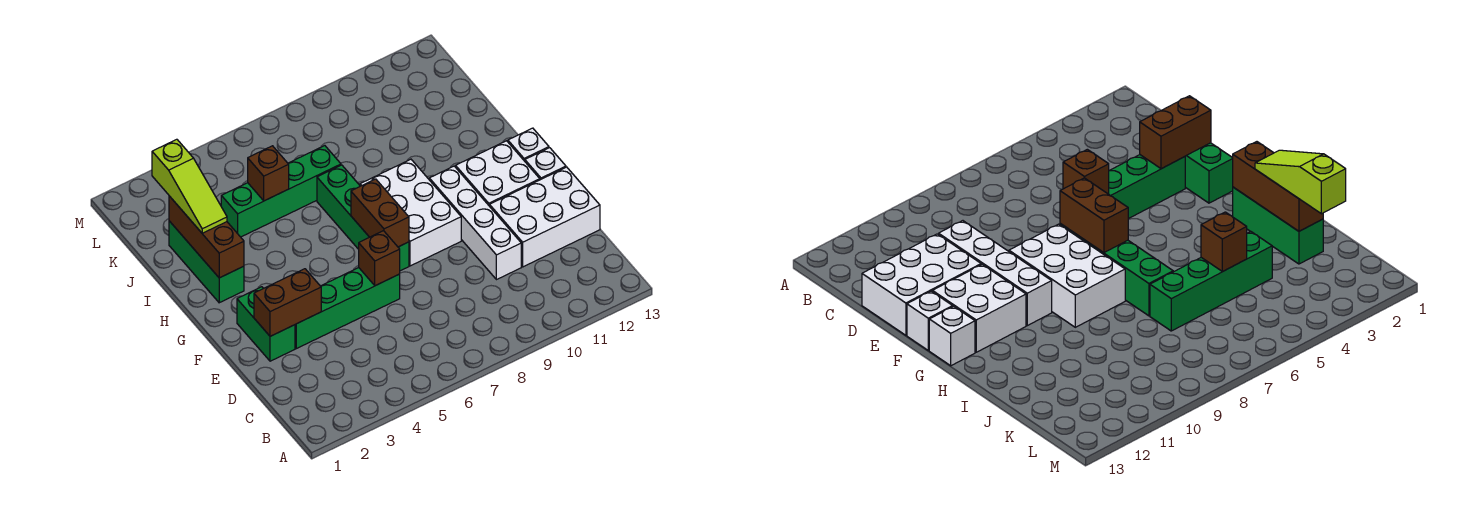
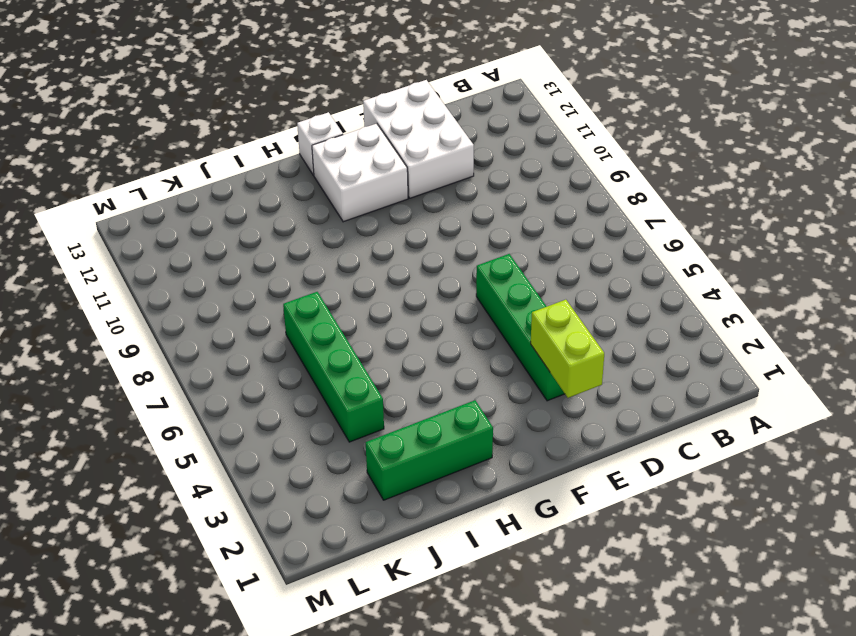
lime 1x2 brick [531,300,604,398] -> brown 1x2 brick [254,269,321,336]
none -> white 1x4 brick [429,166,521,280]
none -> green 1x2 brick [237,287,295,361]
none -> green 1x4 brick [317,165,409,271]

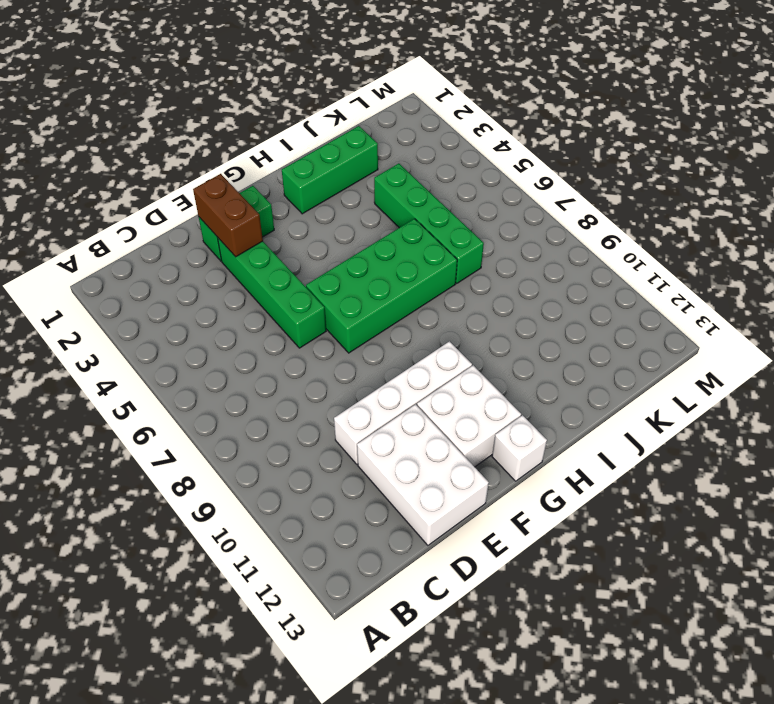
green 2x4 brick [306,219,457,353] -> green 1x4 brick [317,165,409,271]
none -> white 2x3 brick [360,159,461,266]
none -> white 1x1 brick [525,148,566,180]
none -> brown 1x1 brick [359,231,400,286]

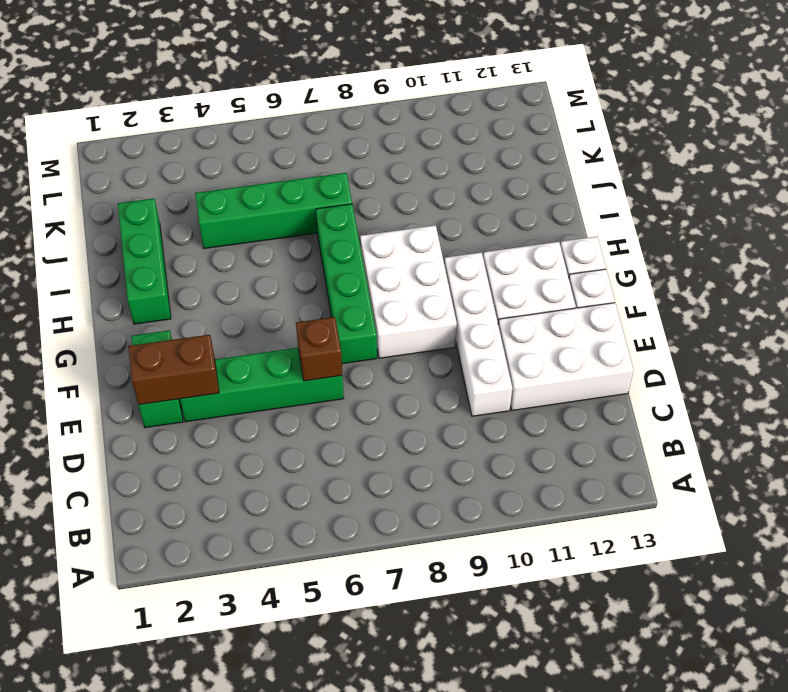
none -> brown 1x2 brick [351,179,409,247]
none -> brown 1x3 brick [169,196,244,278]
none -> brown 1x1 brick [248,146,289,201]

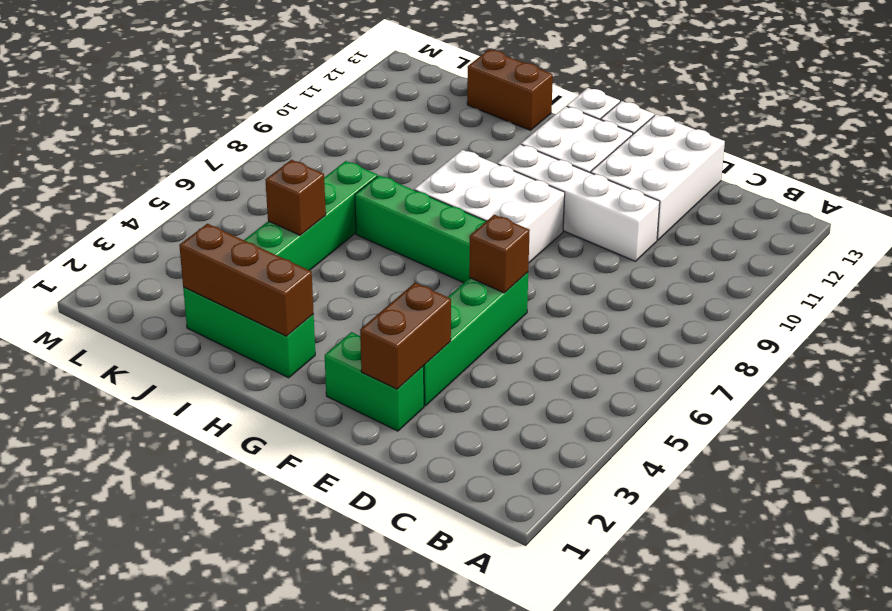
brown 1x2 brick [467,49,553,130] -> brown 1x2 brick moved to [351,179,409,247]
none -> lime 1x3 slope [152,139,227,233]

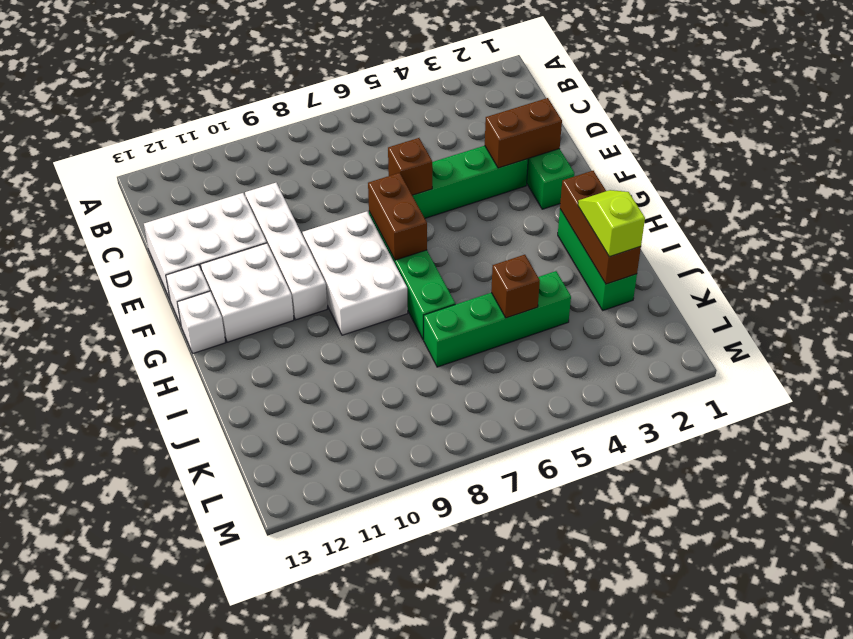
lime 1x2 slope [578,190,645,257] -> lime 1x3 slope [152,139,227,233]

